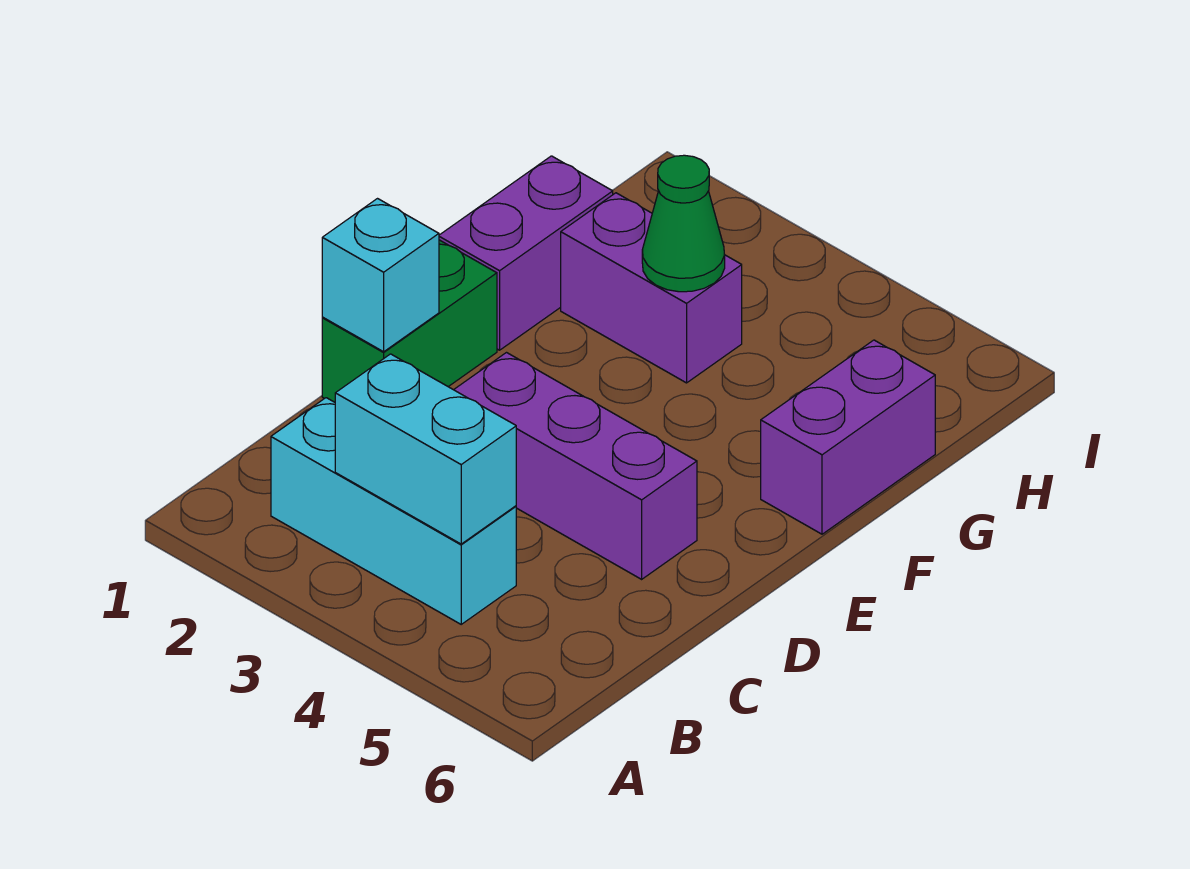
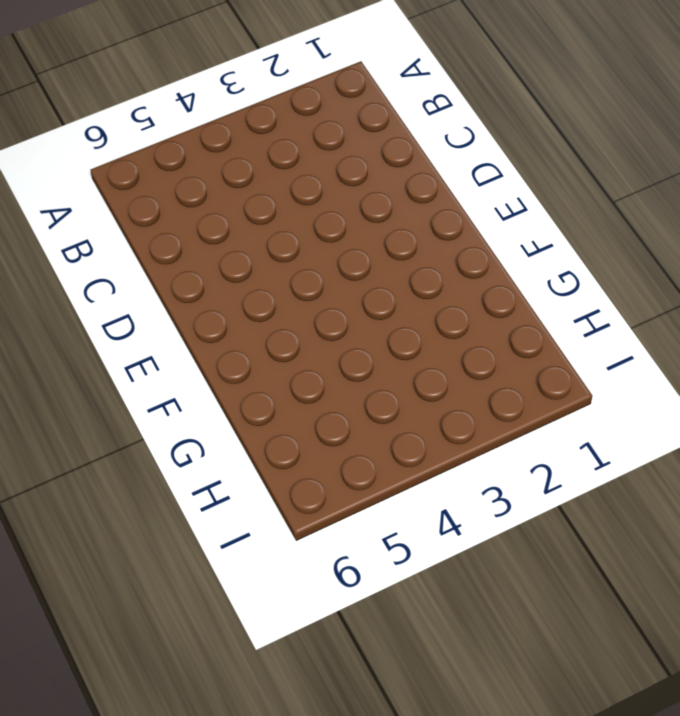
none -> cyan 1x3 brick [271,398,516,624]
none -> green 1x2 brick [322,240,497,402]

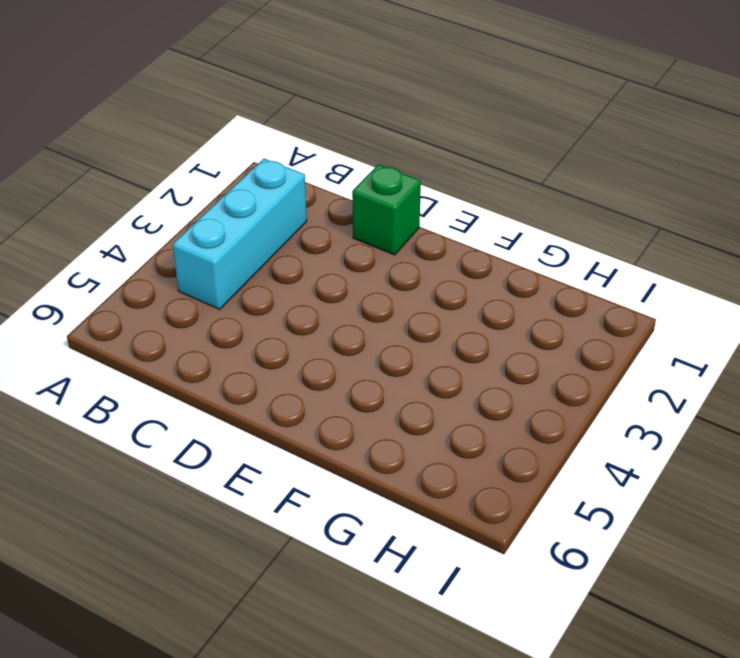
green 1x1 brick [352,164,421,255] -> green 1x2 brick [322,240,497,402]
none -> purple 1x3 brick [454,353,697,579]
none -> purple 1x2 brick [439,156,613,350]

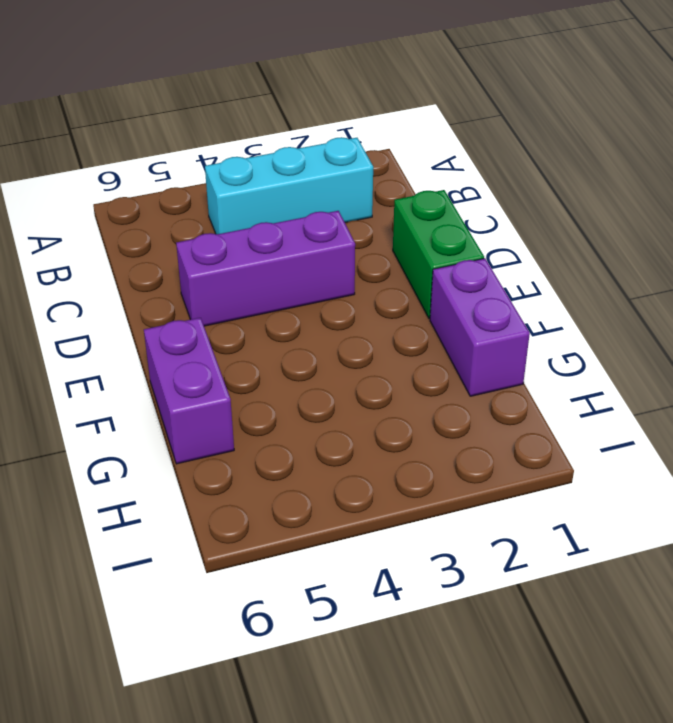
none -> purple 1x2 brick [561,193,742,383]
none -> cyan 1x2 brick [335,354,516,544]

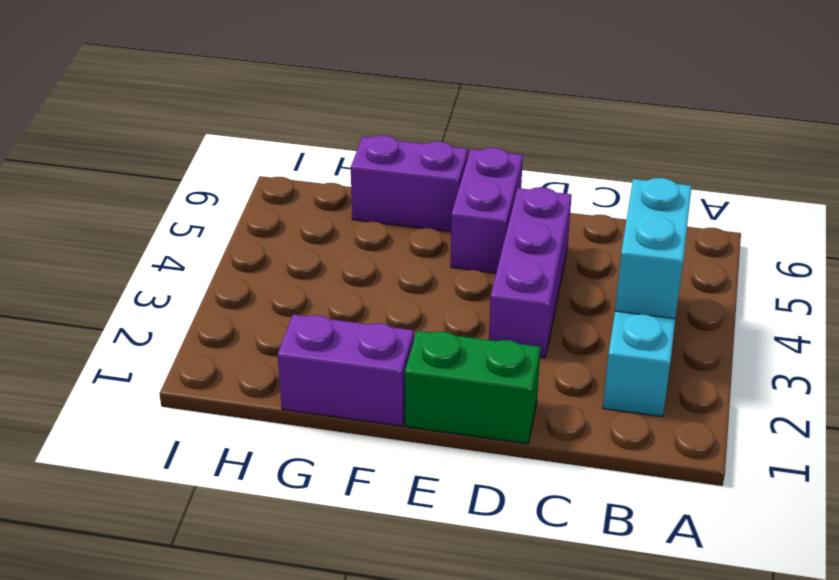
purple 1x2 brick [451,148,523,273] -> purple 1x2 brick moved to [561,193,742,383]
none -> cyan 1x1 brick [322,199,439,352]
none -> green 1x1 cone [642,155,725,292]

